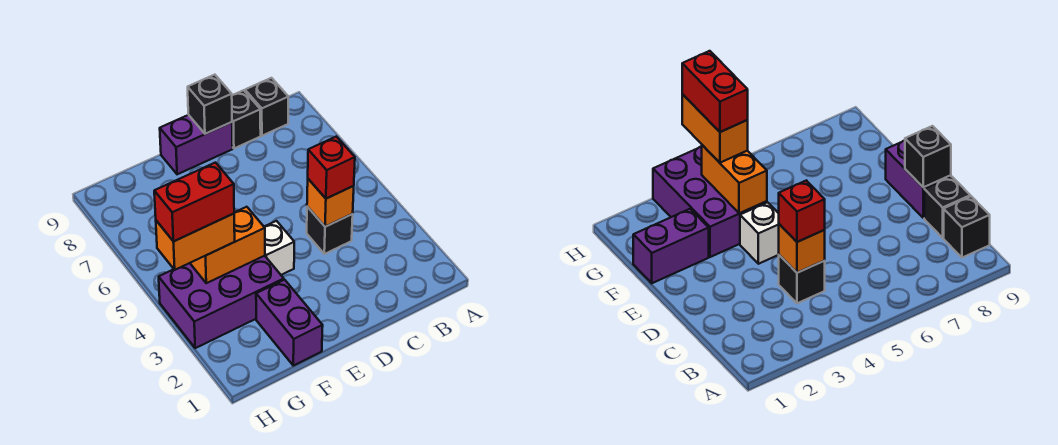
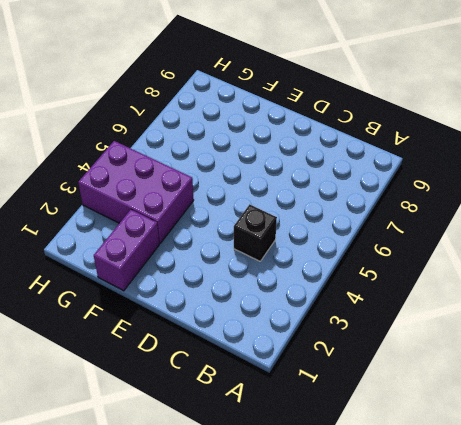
none -> black 1x1 brick [245,78,288,136]
none -> black 1x1 brick [232,90,261,148]
none -> purple 1x2 brick [160,115,233,174]

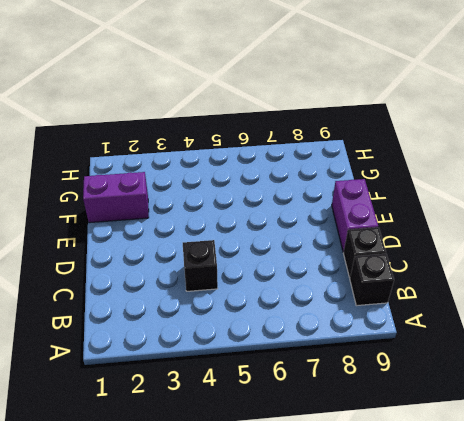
none -> white 1x1 brick [264,221,294,275]
none -> purple 2x3 brick [159,256,284,348]
none -> orange 1x1 brick [307,179,354,227]

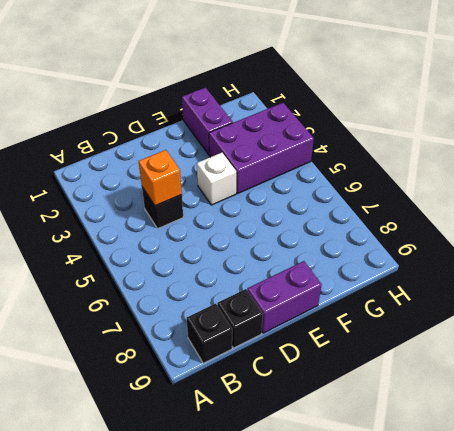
none -> black 1x1 brick [188,75,232,134]
none -> orange 1x2 brick [190,207,265,283]
none -> red 1x1 brick [308,137,355,199]

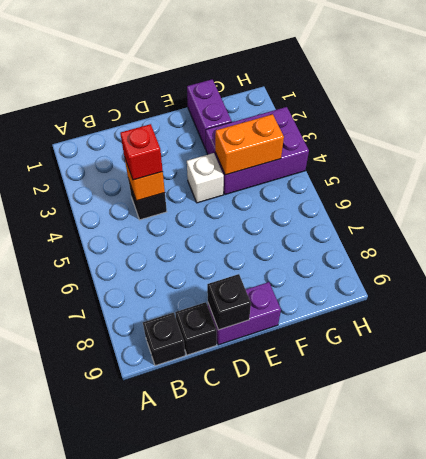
none -> orange 1x2 brick [156,214,235,270]
none -> red 1x2 brick [154,163,234,242]

